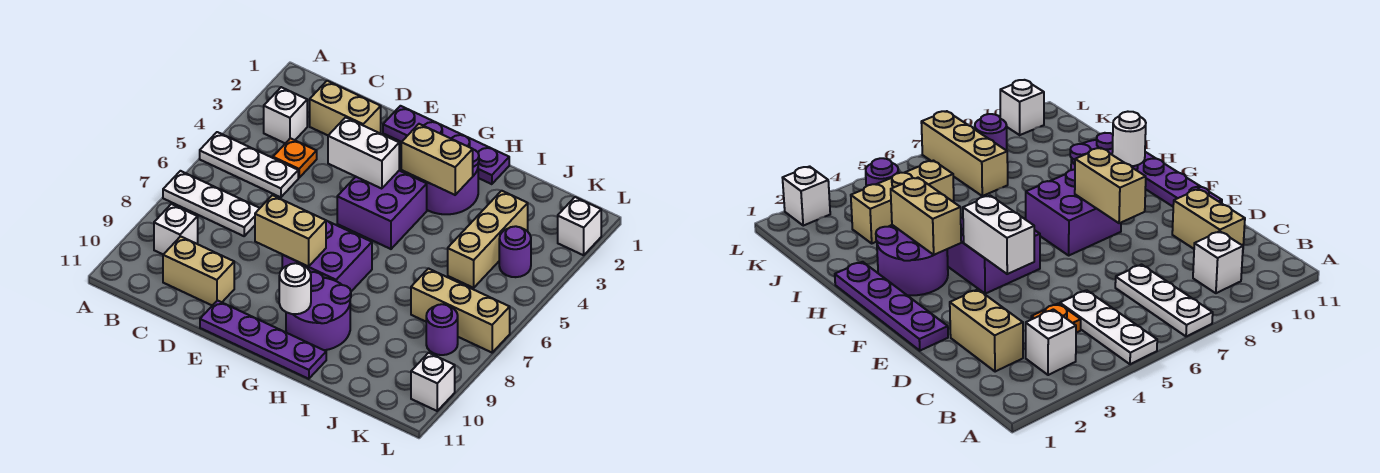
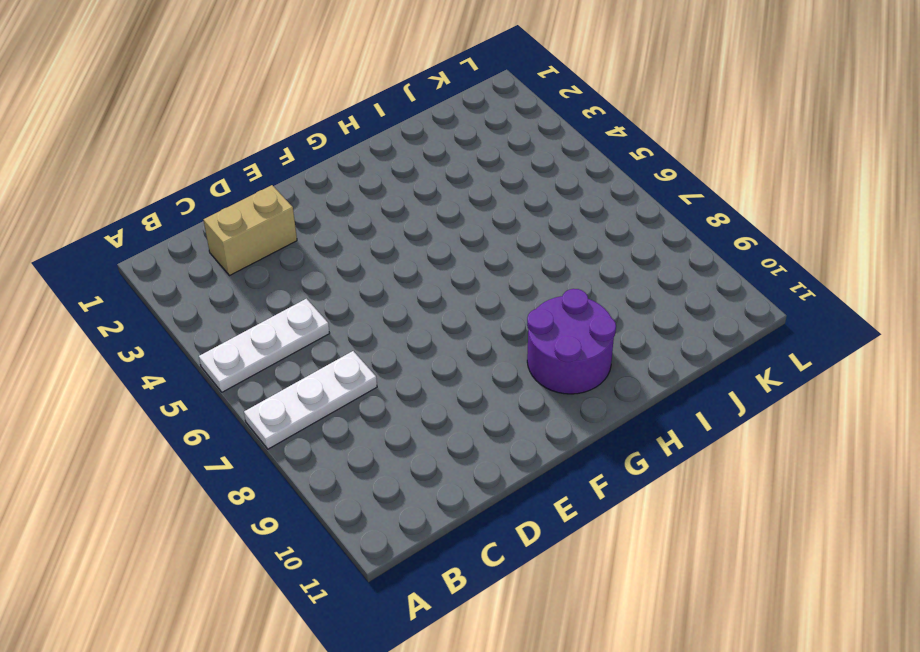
none -> white 1x1 brick [264,87,307,143]
none -> white 1x1 brick [154,204,198,254]
none -> orange 1x1 plate [273,138,317,178]

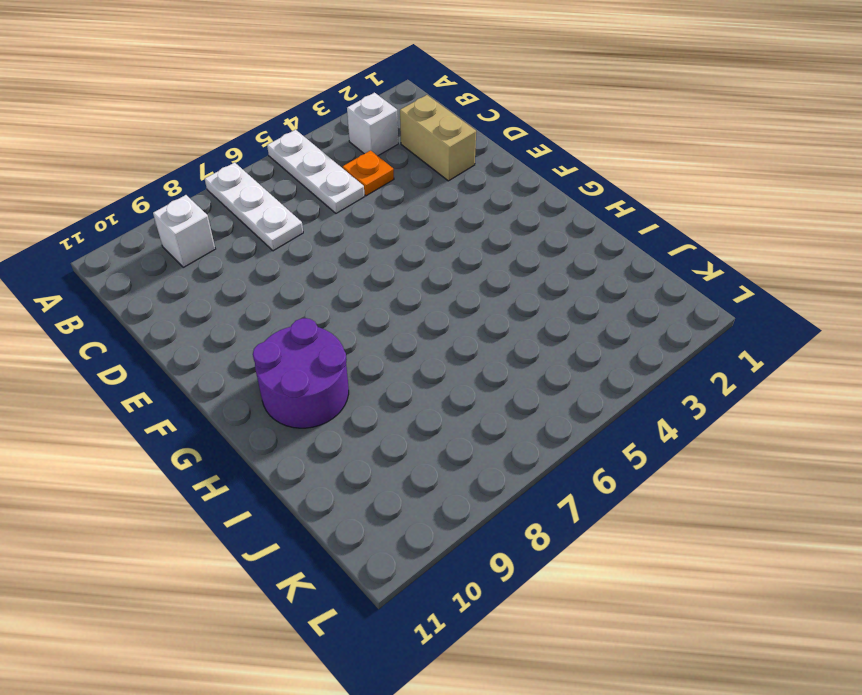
none -> tan 1x2 brick [163,236,234,306]
none -> purple 1x4 plate [383,106,509,184]
none -> purple 1x4 plate [200,301,326,379]

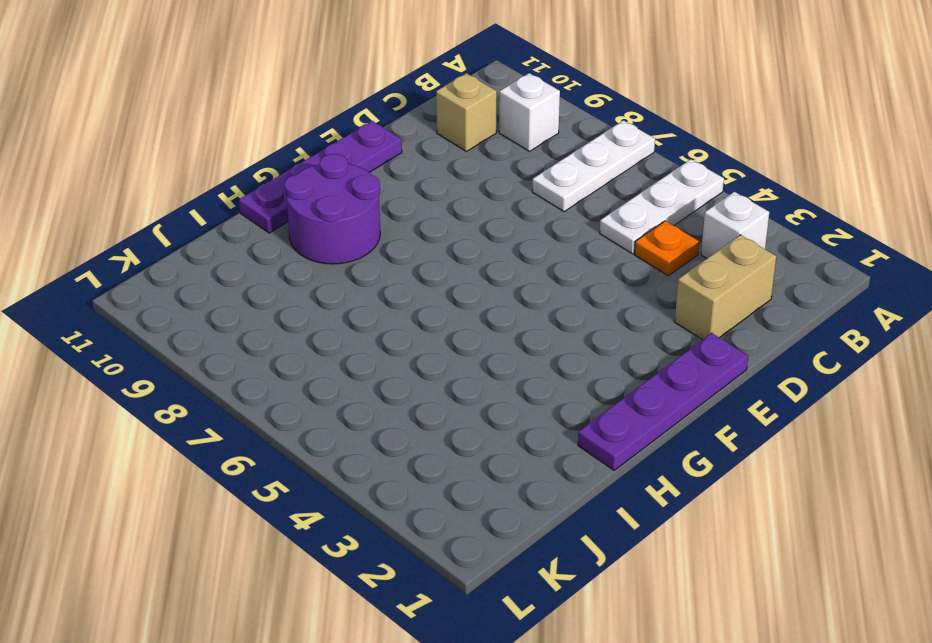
tan 1x1 brick [436,73,497,151] -> tan 1x2 brick [163,236,234,306]
none -> purple 2x2 brick [337,171,427,249]
none -> purple 2x2 brick [282,221,372,291]
none -> purple 2x2 round brick [414,150,479,214]

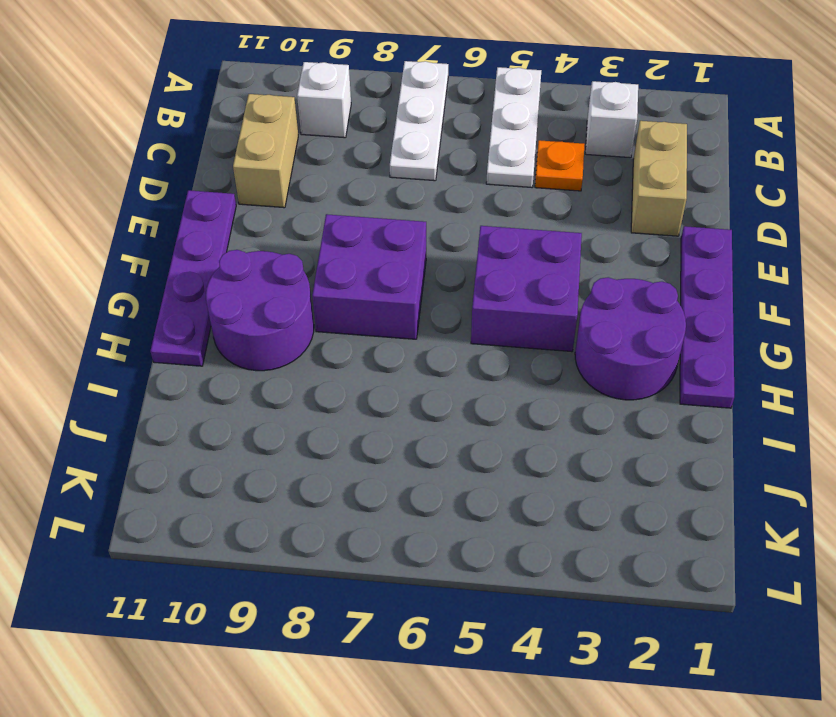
none -> tan 1x3 brick [448,191,528,288]
none -> tan 1x3 brick [411,268,510,353]
none -> purple 1x1 round brick [499,226,531,277]

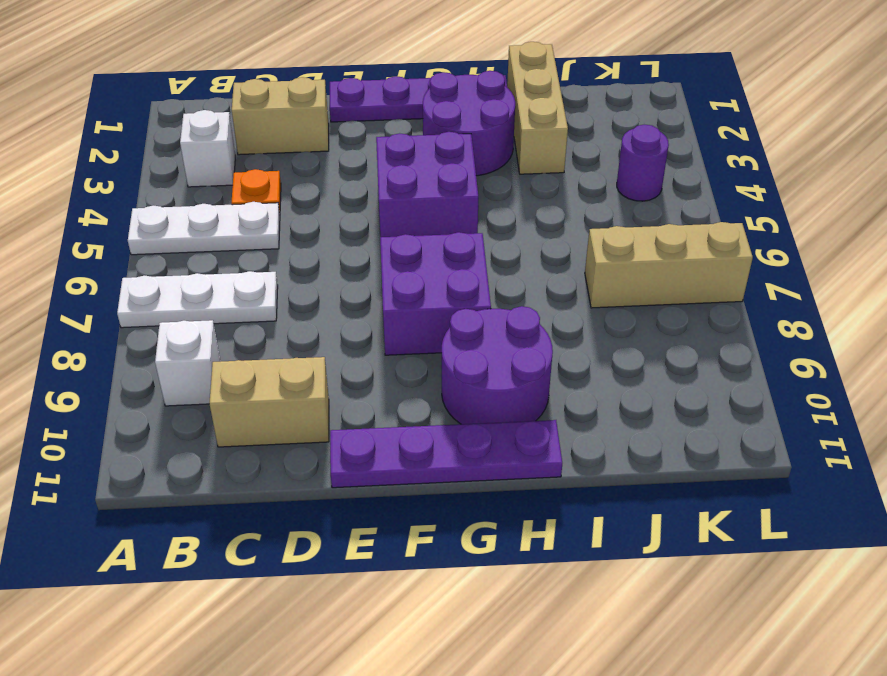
tan 1x3 brick [507,42,568,174] -> tan 1x3 brick moved to [448,191,528,288]
none -> purple 1x1 round brick [426,304,458,355]
none -> white 1x1 brick [558,197,601,255]
none -> white 1x1 brick [411,353,455,411]

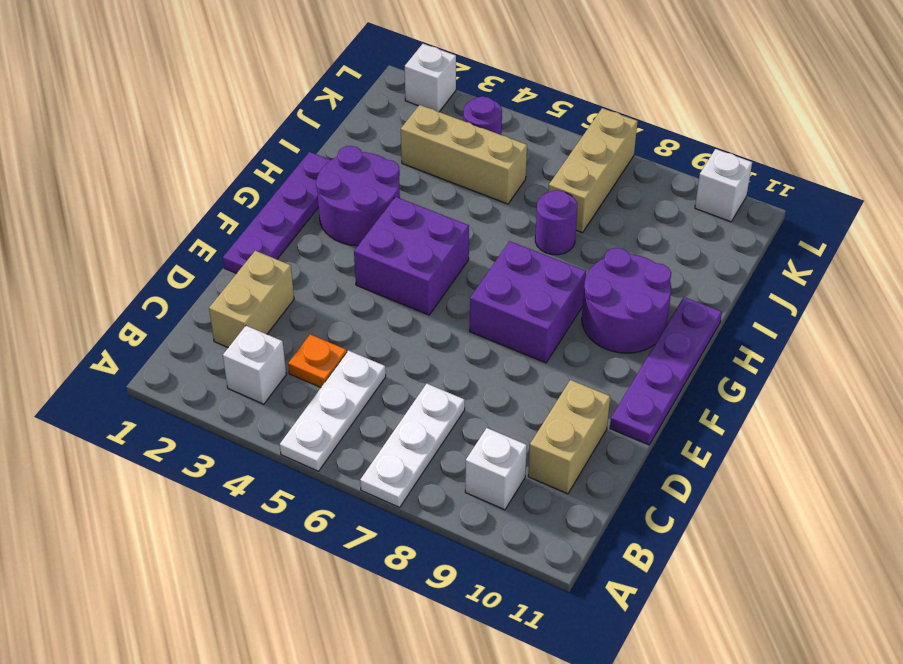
purple 1x1 round brick [535,190,577,255] -> purple 1x1 round brick moved to [426,304,458,355]
none -> white 1x2 brick [328,117,399,189]
none -> tan 1x2 brick [255,195,326,266]
none -> tan 1x2 brick [401,124,473,195]

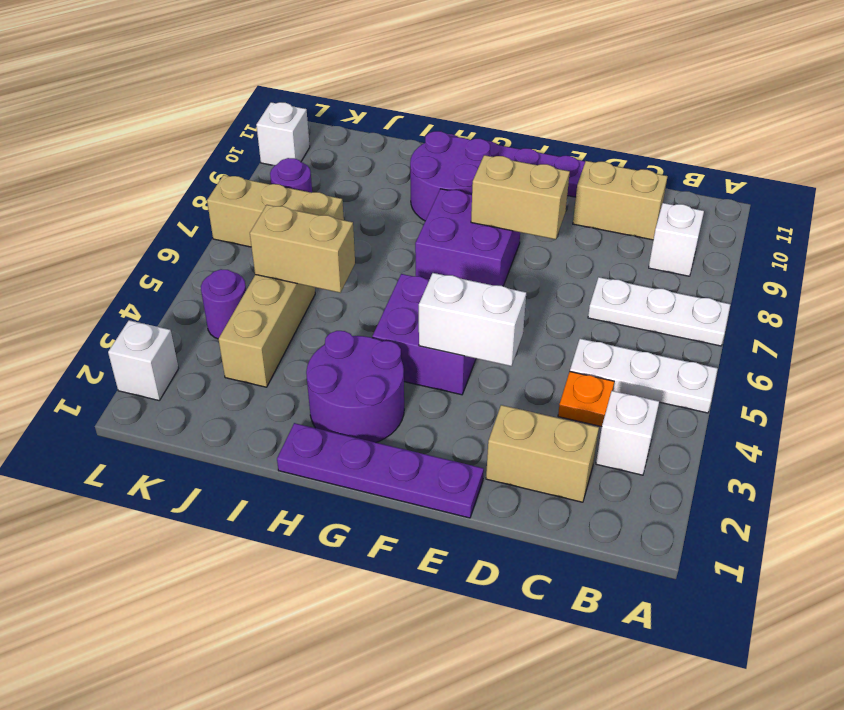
tan 1x2 brick [250,205,355,293] -> tan 1x2 brick moved to [401,124,473,195]
none -> white 1x1 round brick [279,263,311,314]

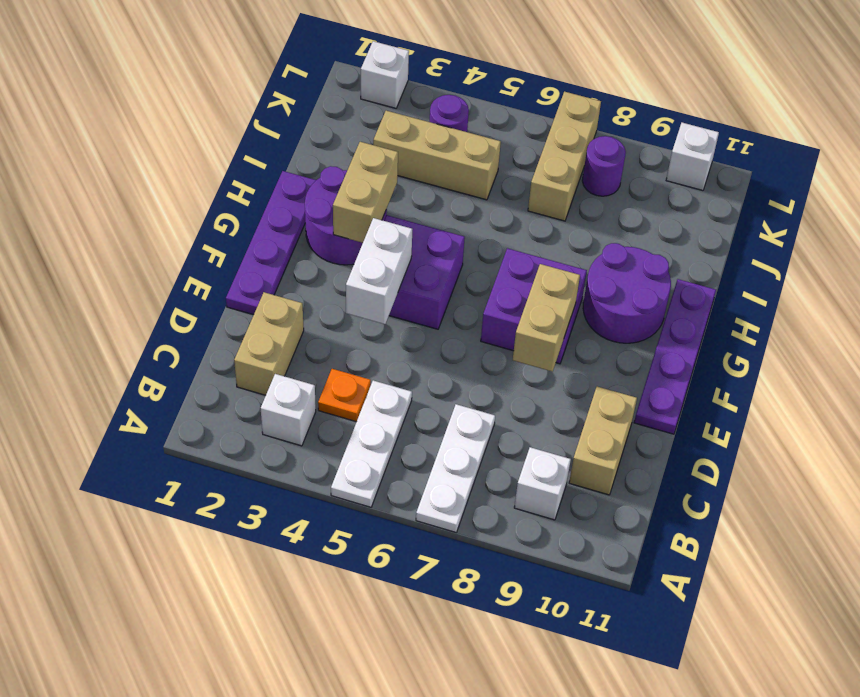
none -> white 1x1 round brick [279,263,311,314]

